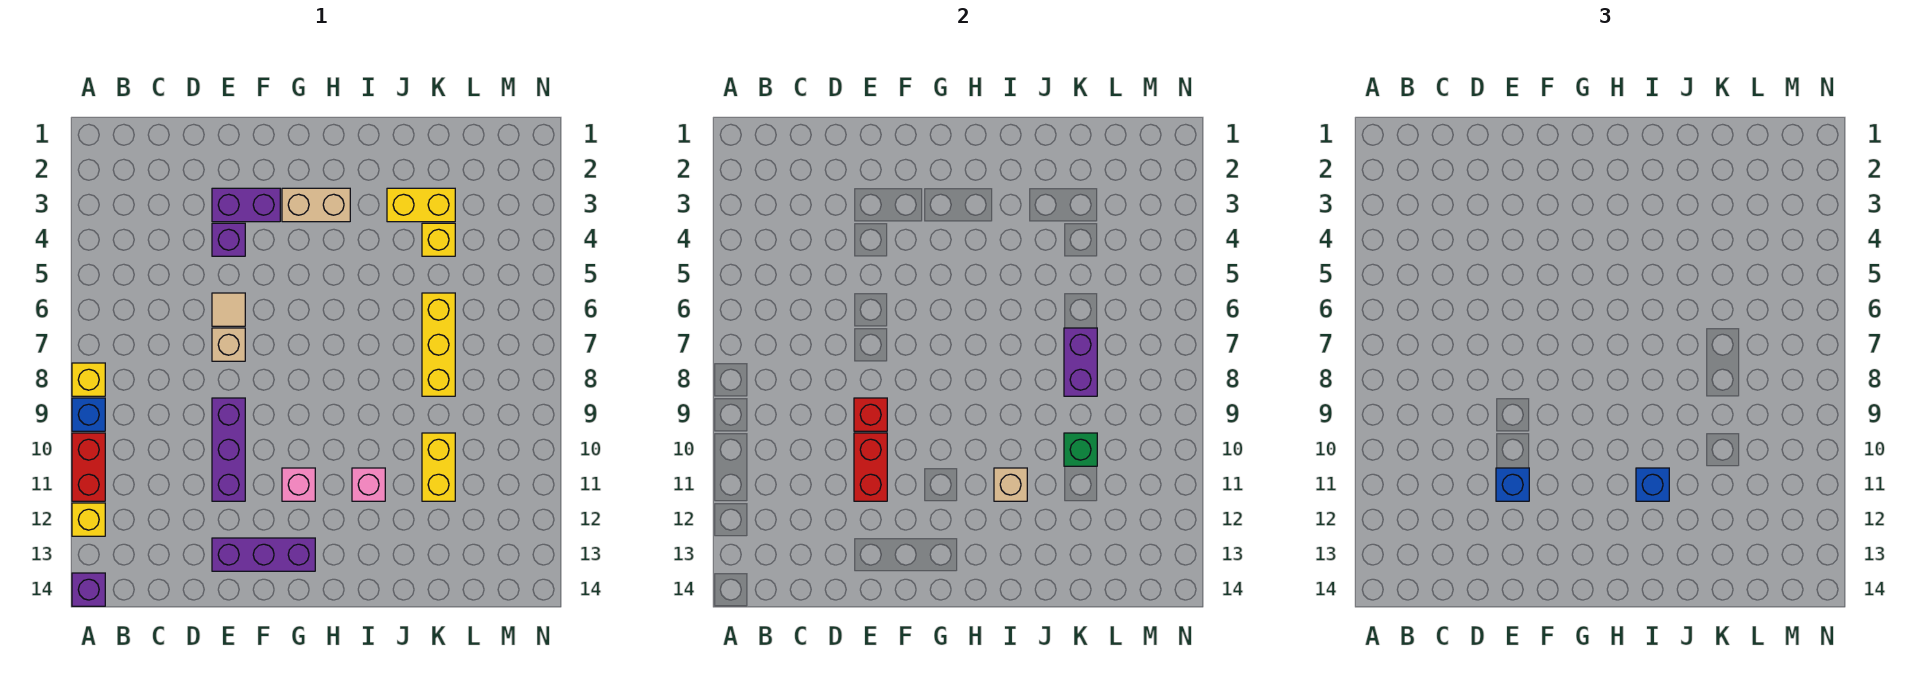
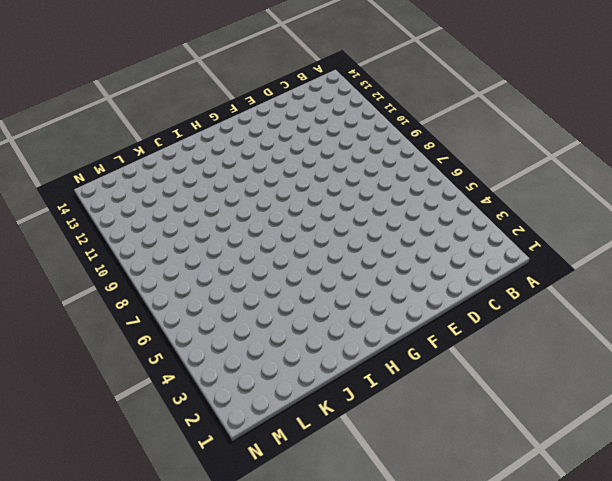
none -> yellow 1x1 brick [72,363,105,396]
none -> blue 1x1 brick [72,398,105,431]
none -> red 1x2 brick [72,433,105,501]

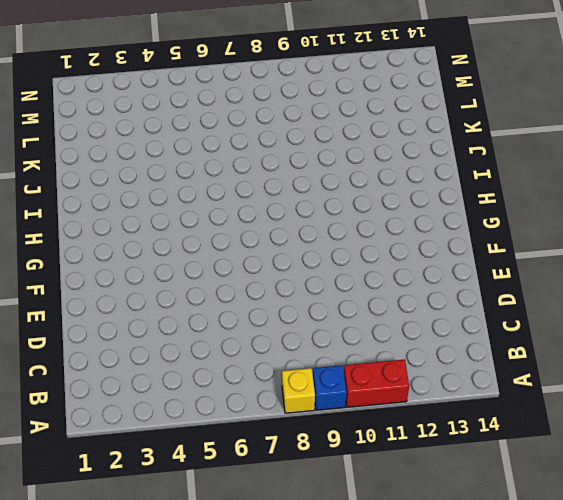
none -> yellow 1x1 brick [72,503,105,536]
none -> purple 1x1 brick [72,573,105,606]
none -> purple 1x2 brick [212,188,280,222]

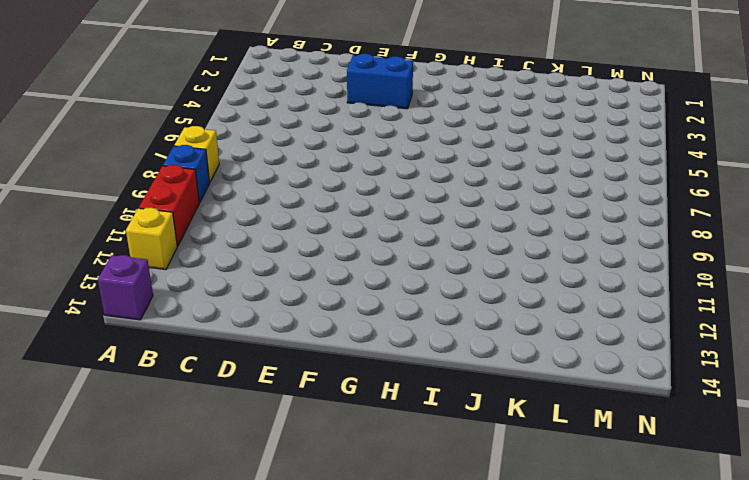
blue 1x2 brick [347,54,413,109] -> purple 1x2 brick [212,188,280,222]
none -> purple 1x1 brick [212,223,245,256]
none -> tan 1x1 tile [212,293,245,326]
none -> tan 1x1 brick [212,328,245,361]

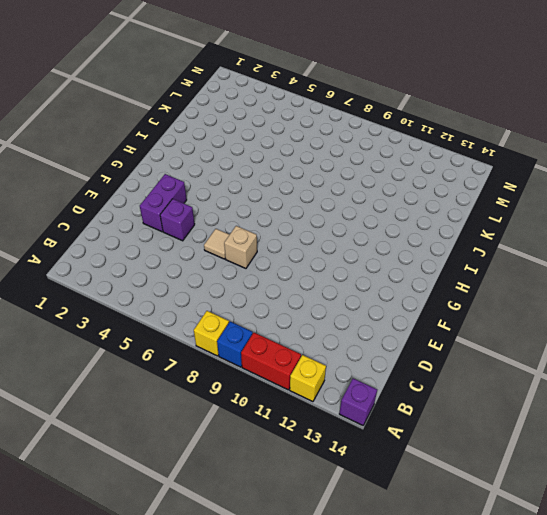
none -> purple 1x3 brick [212,398,245,501]
none -> purple 1x3 brick [212,538,315,571]
none -> tan 1x2 brick [282,188,350,222]

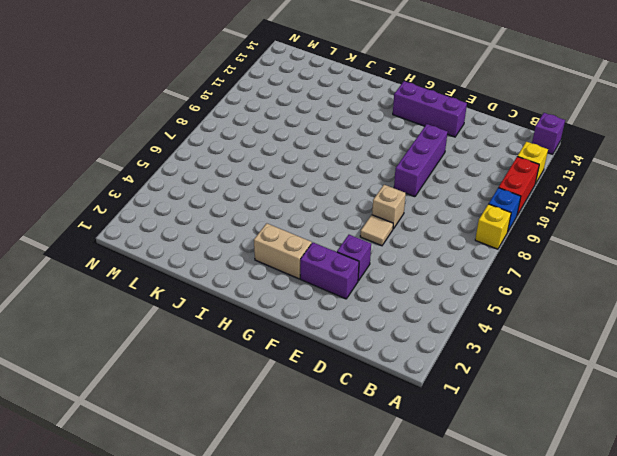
none -> pink 1x1 brick [282,468,315,501]
none -> pink 1x1 brick [352,468,385,501]
none -> yellow 1x2 brick [387,188,455,222]

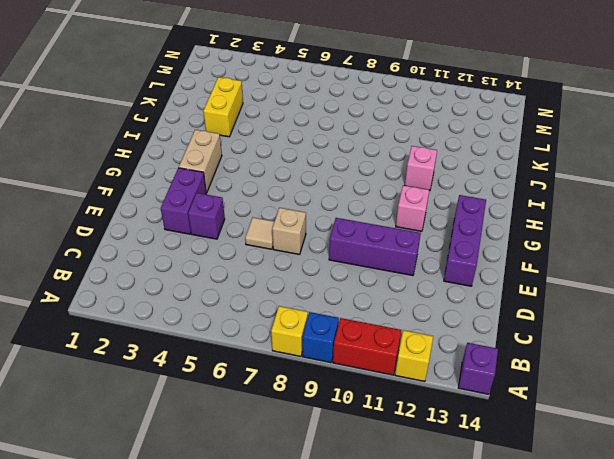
none -> yellow 1x1 brick [422,223,455,256]
none -> yellow 1x3 brick [422,293,455,396]
none -> yellow 1x2 brick [422,433,455,501]

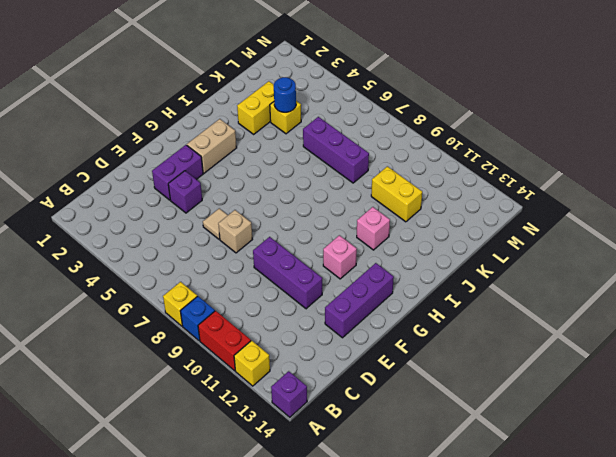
blue 1x1 round brick [274,77,296,112] -> none
purple 1x3 brick [303,117,369,183] -> yellow 1x3 brick [422,293,455,396]
none -> red 1x1 brick [854,398,887,431]
none -> red 1x2 brick [854,433,887,501]
none -> tan 1x1 brick [994,468,1027,501]

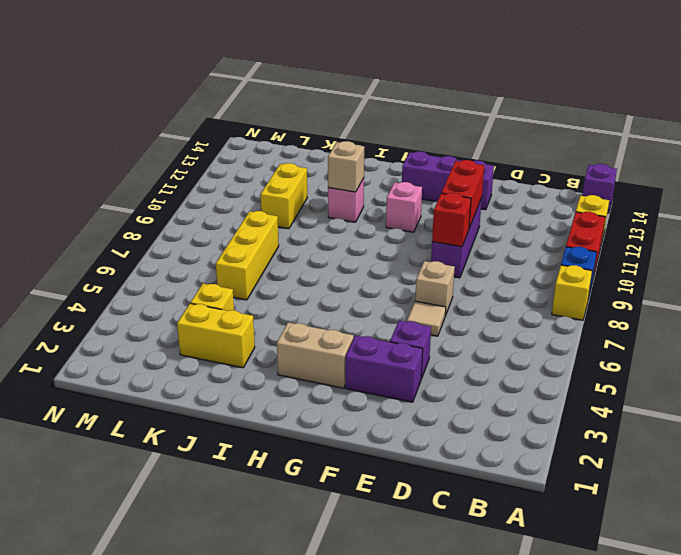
none -> purple 1x2 brick [1064,328,1097,396]
none -> green 1x1 brick [1064,433,1097,466]
none -> blue 1x1 brick [1496,468,1529,501]

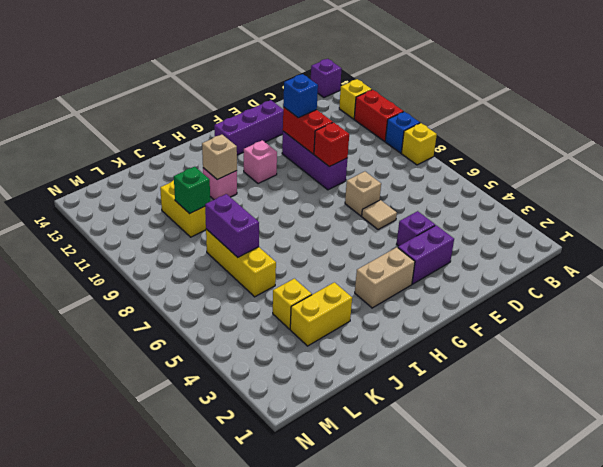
none -> blue 1x1 brick [1636,468,1669,501]

